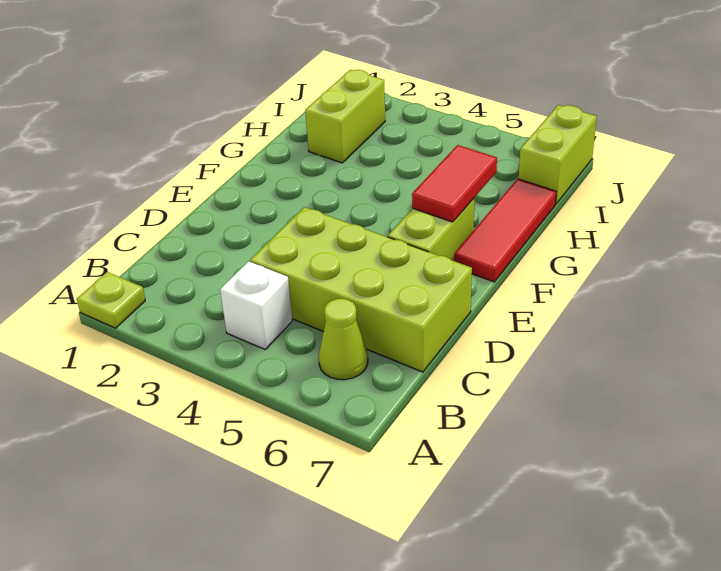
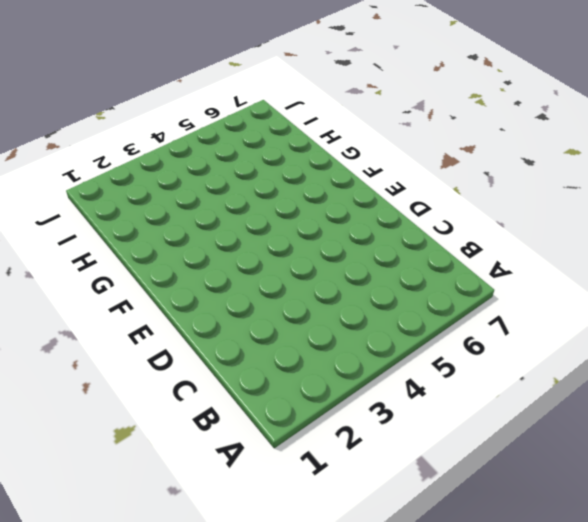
none -> lime 1x1 plate [77,272,145,328]
none -> white 1x1 brick [220,261,292,349]

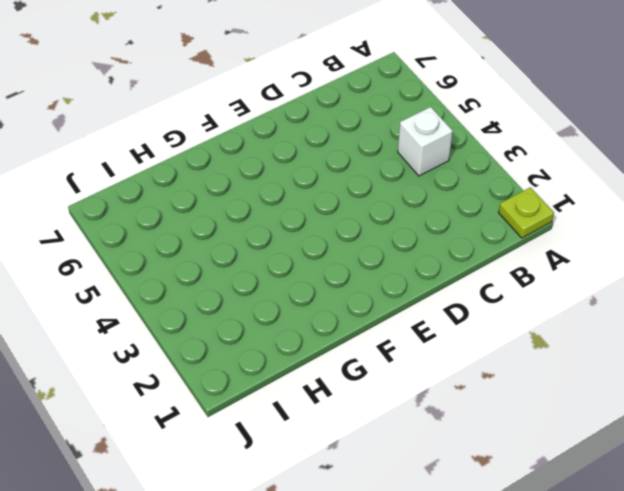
none -> lime 1x1 cone [319,299,368,380]
none -> lime 2x4 brick [250,207,472,372]

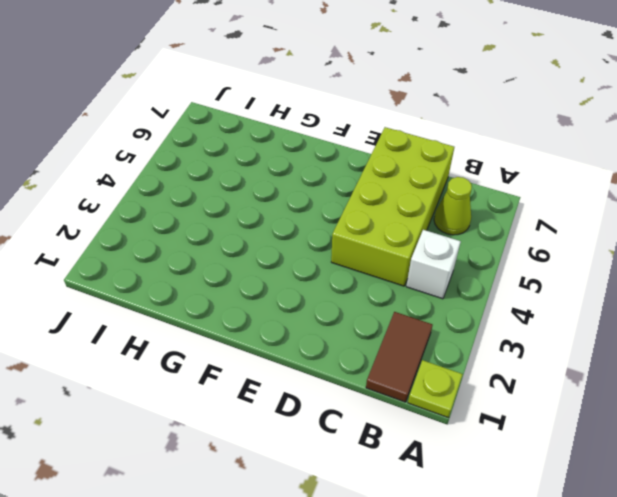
brown 1x2 tile [366,312,432,402] -> none
none -> lime 1x2 brick [388,198,475,261]
none -> red 1x3 tile [454,179,556,282]

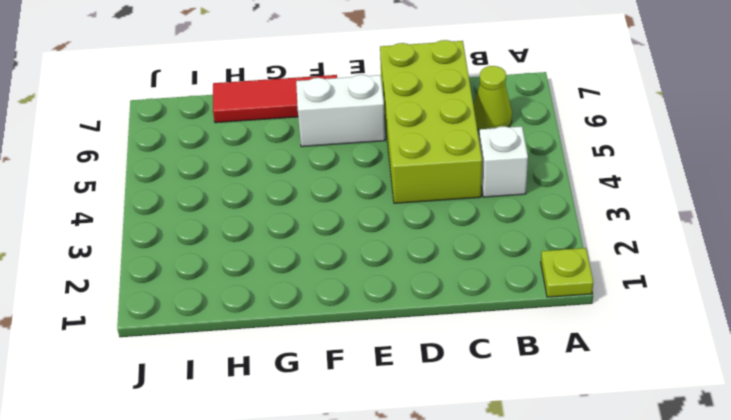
white 1x2 brick [296,75,385,147] -> lime 1x2 brick [388,198,475,261]
none -> lime 1x2 brick [305,70,385,163]
none -> lime 1x2 brick [518,105,597,204]

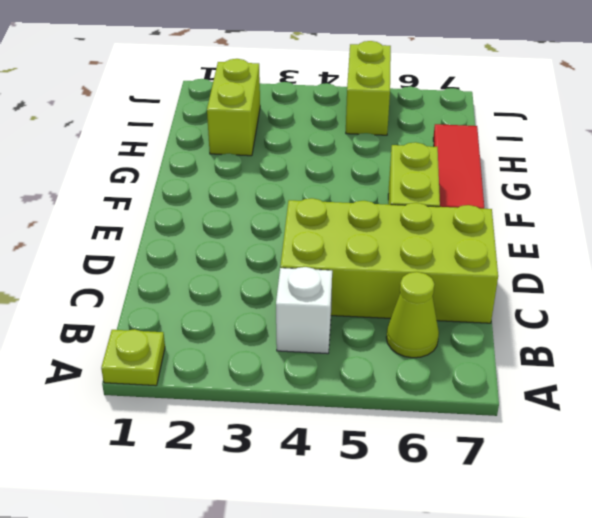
lime 1x2 brick [346,41,391,135] -> lime 1x2 brick moved to [518,105,597,204]
none -> red 1x2 tile [412,145,497,222]

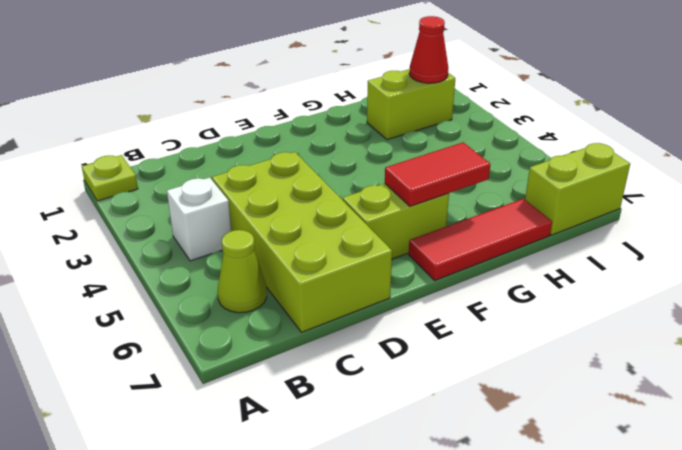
red 1x1 cone [410,16,448,83] -> none

